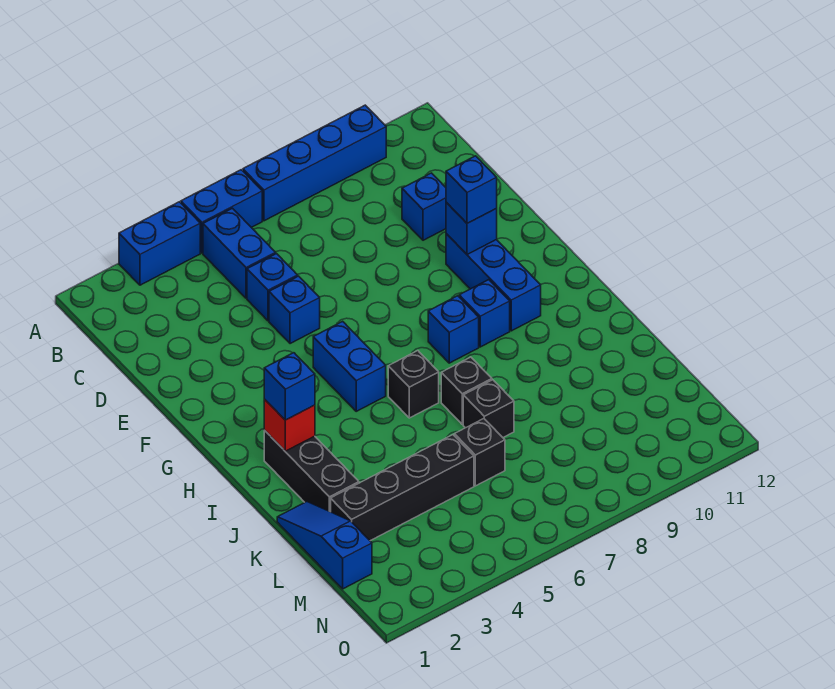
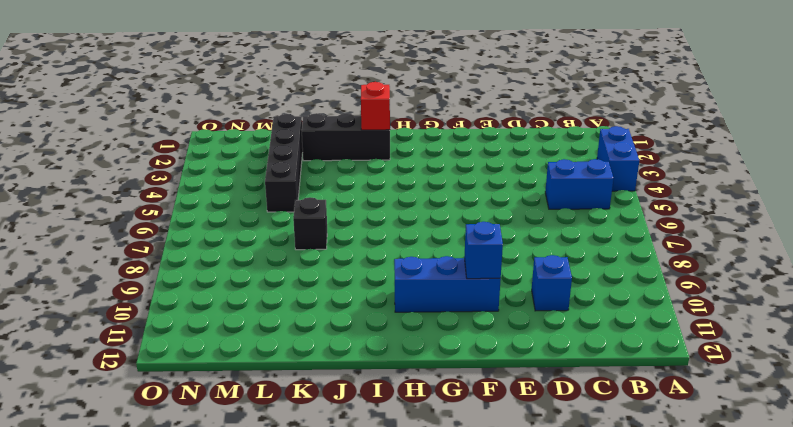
none -> blue 1x2 brick [181,170,262,253]
none -> blue 1x4 brick [243,105,386,221]
none -> blue 1x1 brick [247,254,298,321]

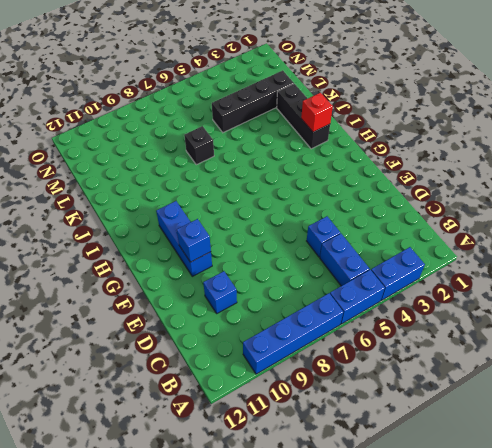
none -> blue 1x1 brick [269,276,320,344]
none -> blue 1x2 brick [313,321,386,411]
none -> blue 1x1 brick [428,296,479,363]

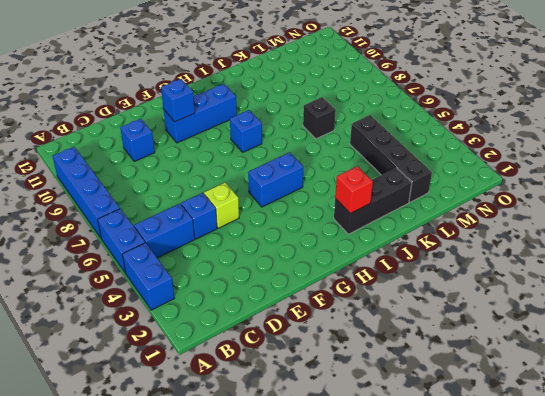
lime 1x1 brick [204,183,239,228] -> blue 1x1 brick [269,276,320,344]
none -> blue 1x1 brick [459,280,510,347]
none -> black 1x1 brick [388,351,439,418]
none -> black 1x1 brick [441,357,492,424]

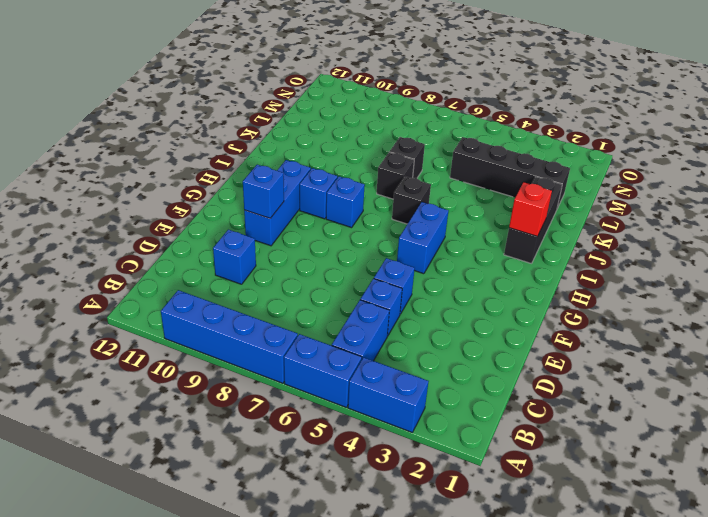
none -> blue 1x3 slope [277,502,372,589]
none -> black 1x1 brick [454,419,505,486]
none -> blue 1x1 brick [446,156,497,223]

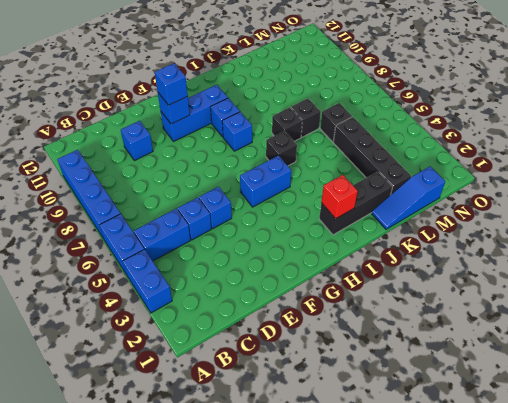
none -> blue 1x1 brick [264,353,315,420]

